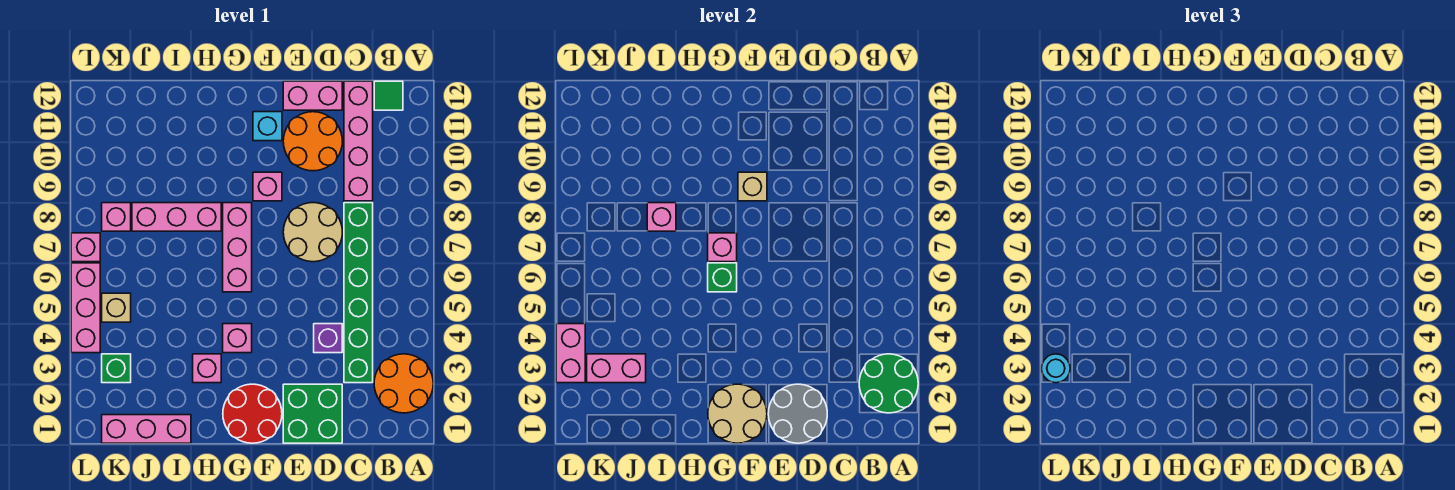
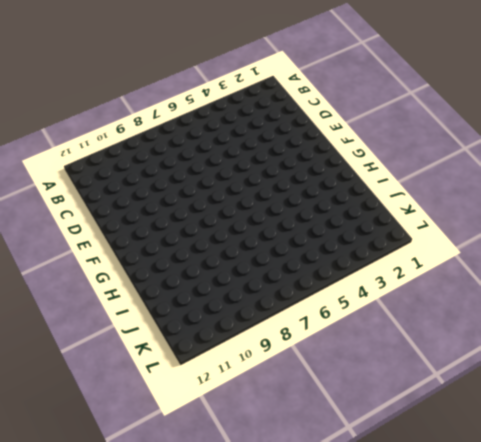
none -> orange 2x2 round brick [374,354,433,413]
none -> green 1x1 tile [374,81,403,110]
none -> green 1x6 brick [344,203,373,383]
none -> pink 1x4 brick [344,81,373,201]

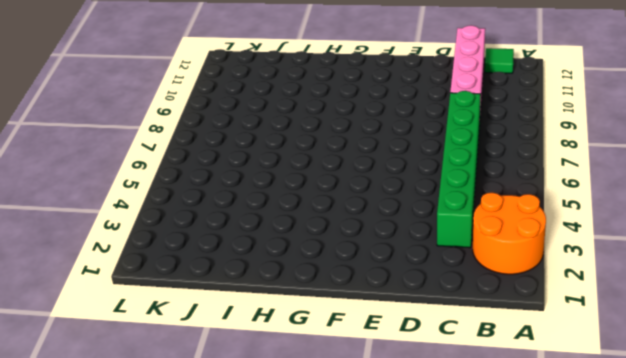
none -> green 2x2 brick [283,384,342,443]
none -> purple 1x1 brick [314,324,342,353]
none -> tan 2x2 round brick [283,203,342,262]
none -> orange 2x2 round brick [283,112,342,171]

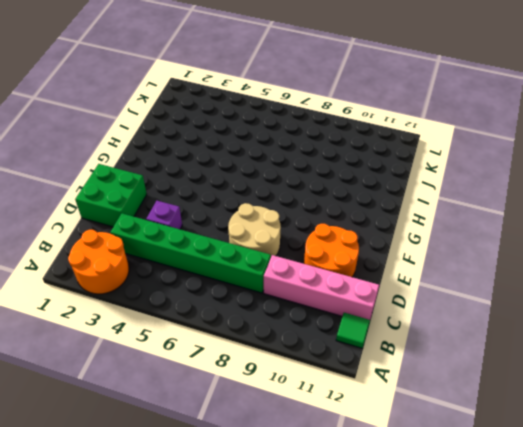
none -> pink 1x2 brick [283,81,342,110]
none -> red 2x2 round brick [223,384,282,443]
none -> pink 1x1 brick [253,172,282,201]
none -> cyan 1x1 brick [253,112,282,141]

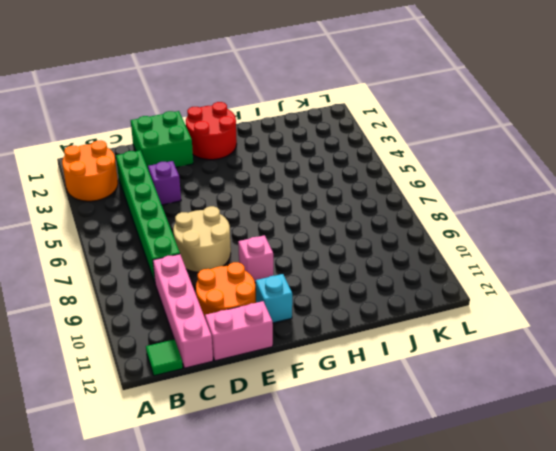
none -> pink 1x1 brick [223,324,252,353]
none -> pink 1x3 brick [223,203,252,292]
none -> pink 1x1 brick [193,354,221,383]
none -> pink 1x3 brick [132,203,221,231]

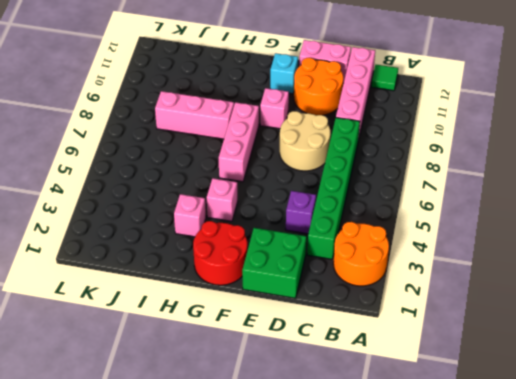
none -> pink 1x3 brick [102,415,191,443]
none -> green 1x1 brick [102,354,131,383]
none -> tan 1x1 brick [102,293,131,322]
none -> pink 1x1 brick [102,203,131,231]

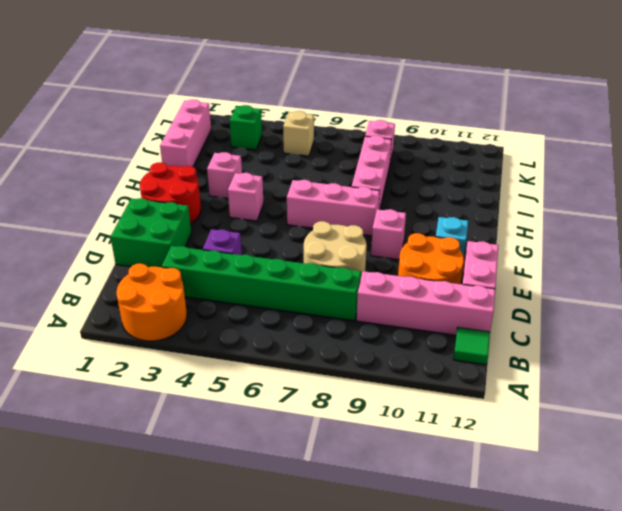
none -> pink 1x3 brick [71,263,100,353]
none -> pink 1x1 brick [71,233,100,262]
none -> green 2x2 round brick [859,354,918,413]
none -> grey 2x2 round brick [768,384,827,443]

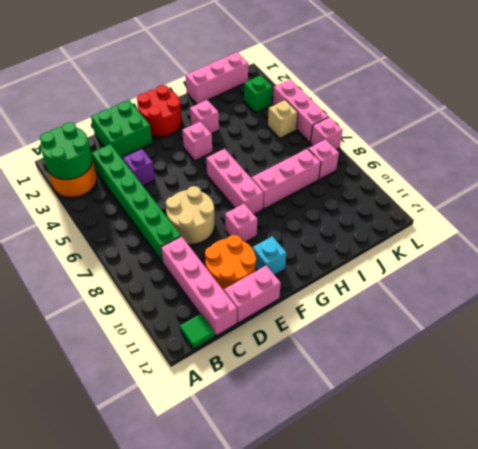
none -> grey 2x2 round brick [768,384,827,443]
none -> tan 2x2 round brick [708,384,767,443]
none -> tan 1x1 brick [738,172,767,201]
none -> green 1x1 brick [708,263,737,292]

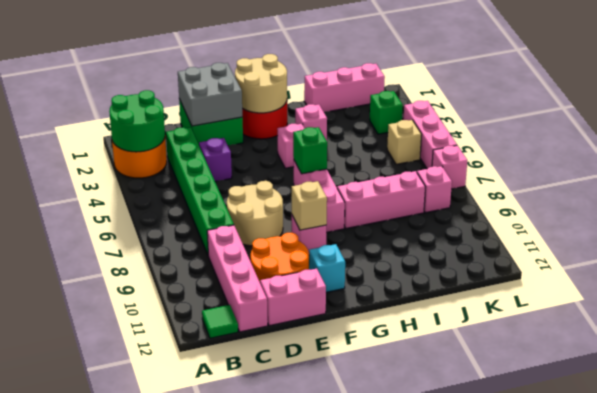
grey 2x2 brick [178,63,243,126] -> grey 2x2 round brick [768,384,827,443]
none -> pink 1x1 brick [708,233,737,262]
none -> pink 1x1 brick [647,203,676,231]
none -> pink 1x2 brick [587,354,646,383]
none -> pink 1x2 brick [556,324,585,383]

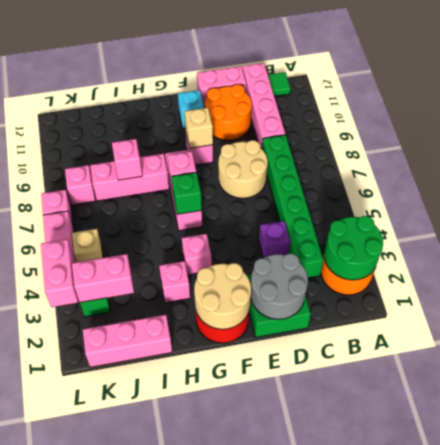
none -> cyan 1x1 round brick [1041,354,1070,383]

